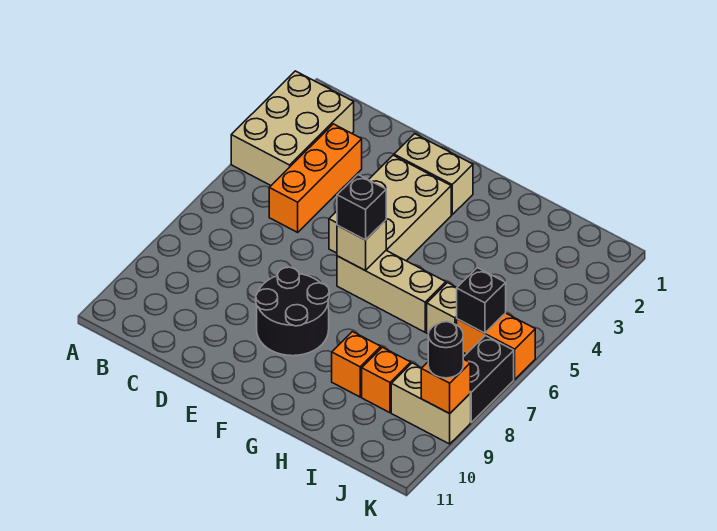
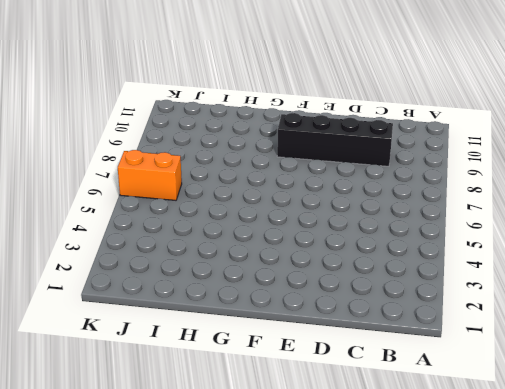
black 1x4 brick [277,113,393,166] -> black 2x2 round brick [256,267,329,356]
none -> tan 2x3 brick [231,71,354,185]
none -> orange 1x3 brick [269,124,362,232]
none -> tan 1x2 brick [394,134,473,215]

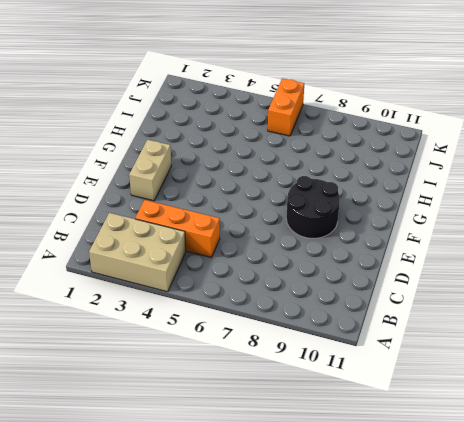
none -> tan 2x3 brick [329,155,451,261]
none -> tan 1x3 brick [337,251,446,332]
none -> orange 1x1 brick [332,332,381,397]

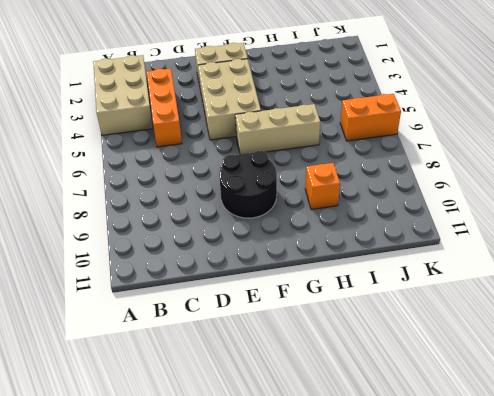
none -> tan 1x1 brick [427,283,457,334]
none -> orange 1x1 brick [362,347,411,413]
none -> tan 1x2 brick [391,363,470,444]

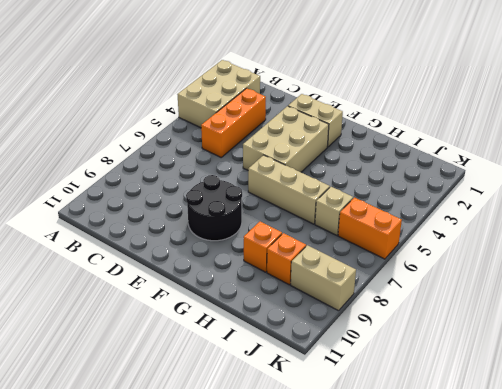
none -> black 1x2 brick [463,336,514,422]
none -> tan 1x1 brick [337,220,386,270]
none -> black 1x1 brick [457,268,506,333]

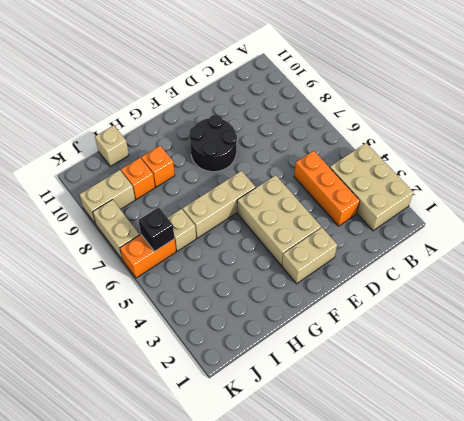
tan 1x1 brick [95,125,129,167] -> tan 1x1 brick moved to [337,220,386,270]
tan 1x2 brick [93,200,139,260] -> black 1x2 brick [463,336,514,422]
none -> orange 1x1 brick [421,359,470,413]
none -> black 1x1 brick [337,175,386,240]
none -> black 1x1 round brick [428,322,463,378]

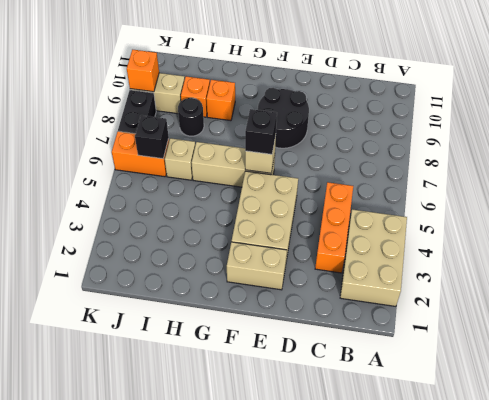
black 1x1 round brick [178,98,204,136] -> black 1x1 round brick moved to [428,322,463,378]

